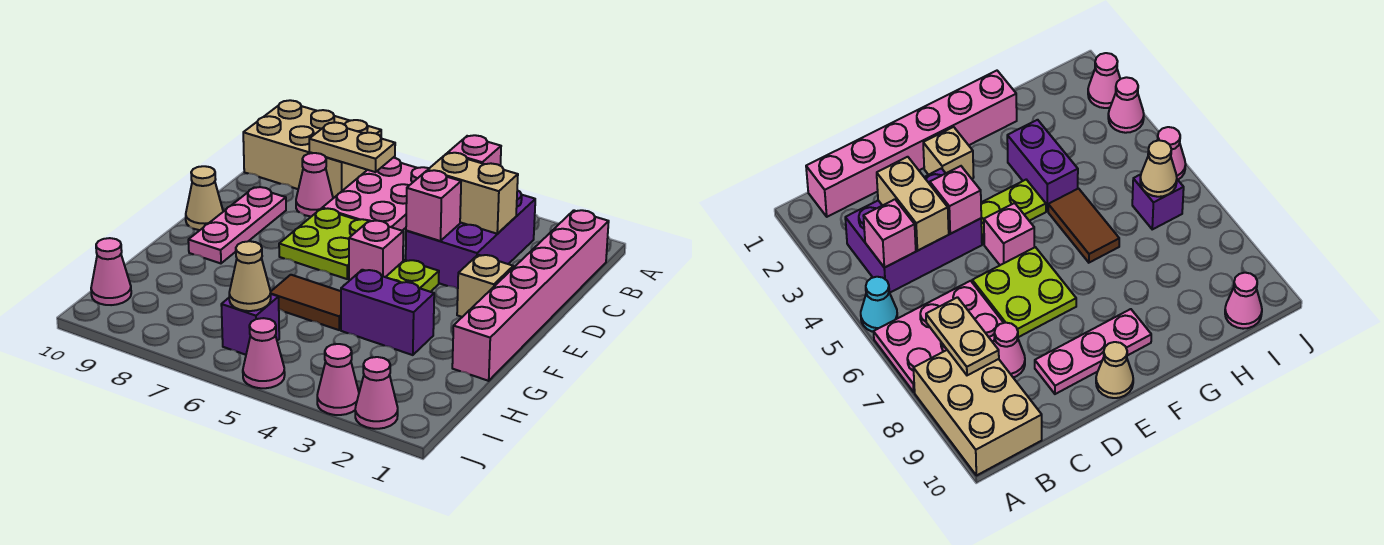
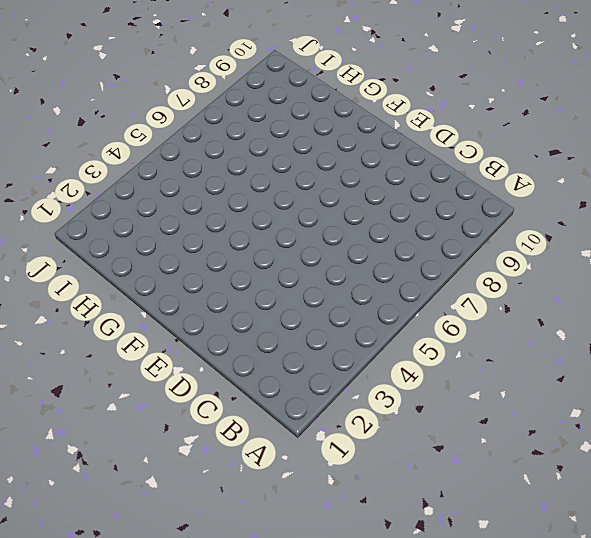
none -> cyan 1x1 cone [861,277,898,332]
none -> pink 2x3 plate [322,158,429,231]
none -> tan 2x3 brick [243,100,381,198]

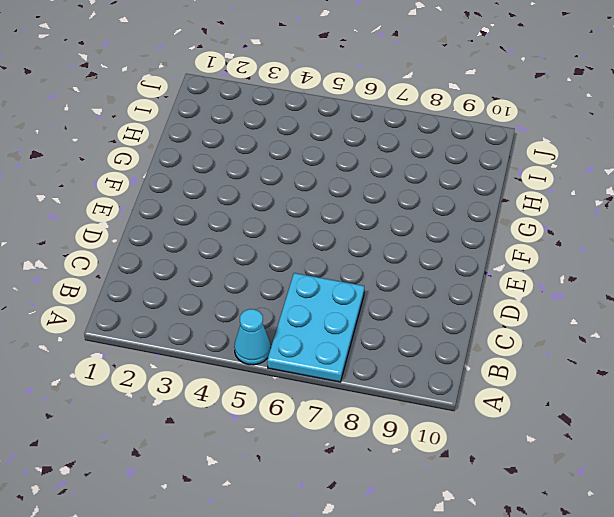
cyan 2x3 plate [267,273,364,382] -> pink 2x3 plate [322,158,429,231]
none -> tan 2x3 brick [243,100,381,198]
none -> pink 1x6 brick [452,210,609,381]
none -> purple 2x3 brick [406,190,535,289]

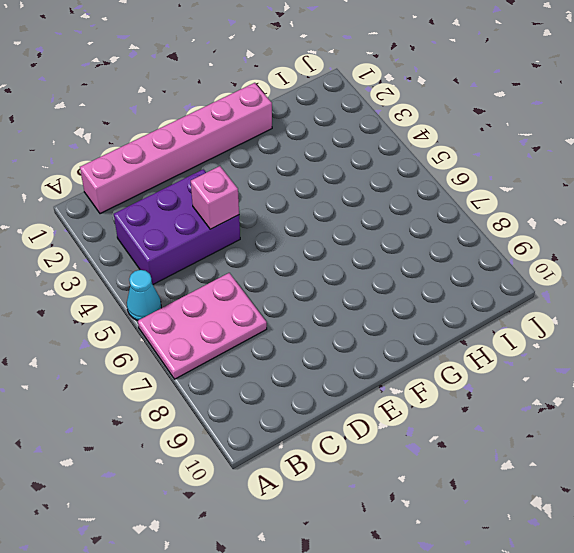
none -> tan 2x3 brick [243,100,381,198]
none -> pink 1x1 cone [296,153,333,216]
none -> lime 2x2 plate [279,208,369,279]

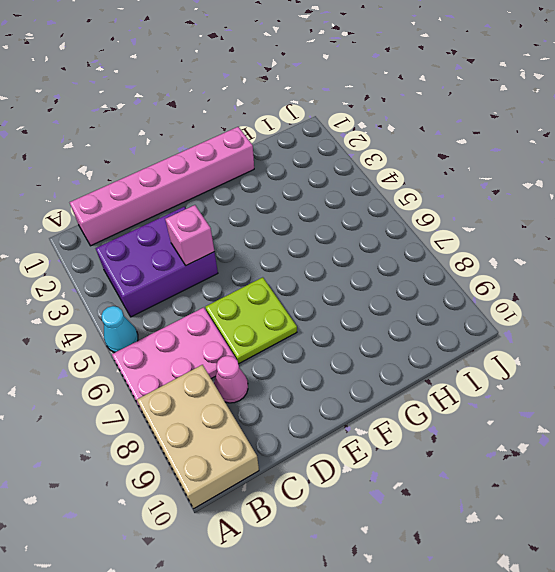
none -> pink 1x3 plate [188,187,286,263]
none -> tan 1x1 brick [457,255,513,317]
none -> lime 1x2 plate [386,260,439,292]

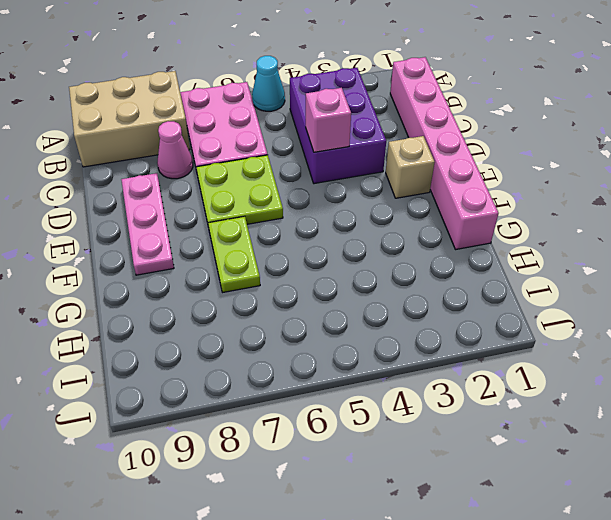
lime 1x2 plate [208,217,260,292] -> lime 1x2 plate moved to [386,260,439,292]
none -> pink 1x1 brick [349,221,403,280]
none -> tan 1x1 cone [186,166,223,230]
none -> purple 1x2 brick [341,270,434,355]

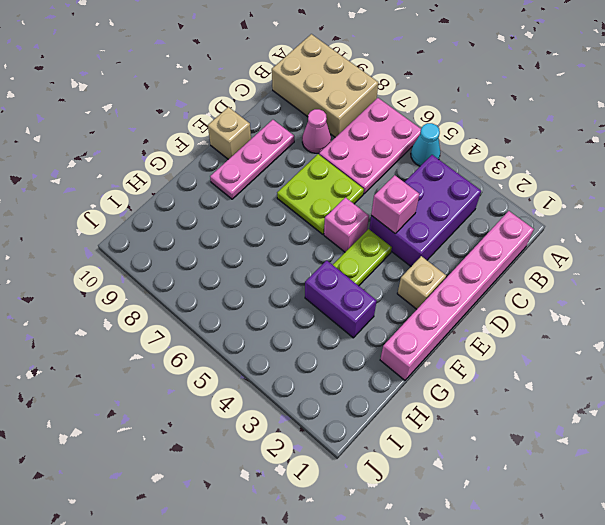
tan 1x1 brick [208,107,251,159] -> tan 1x1 cone [186,166,223,230]
none -> brown 1x2 tile [271,275,341,330]
none -> purple 1x1 brick [221,294,279,355]
none -> pink 1x1 cone [91,238,131,305]

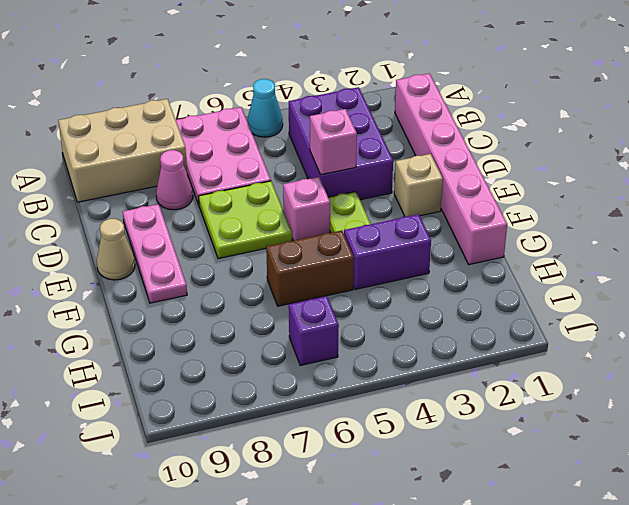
brown 1x2 brick [266,231,354,306] -> brown 1x2 tile [271,275,341,330]
none -> pink 1x1 cone [91,238,131,305]
none -> pink 1x1 cone [355,357,398,429]
none -> pink 1x1 cone [317,344,359,415]

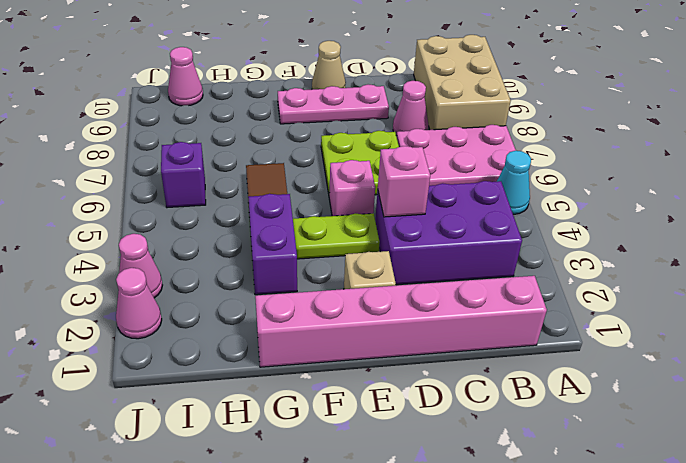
none -> pink 1x1 cone [243,318,285,388]
none -> pink 1x1 brick [448,135,501,165]
none -> tan 1x2 plate [309,122,395,172]

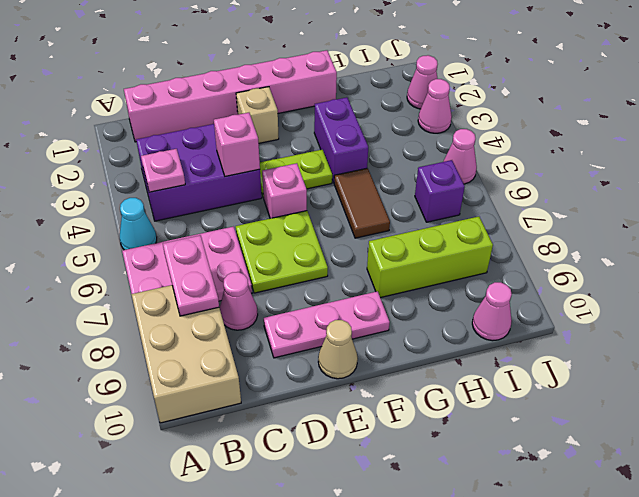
pink 1x1 plate [141,149,185,192] -> pink 1x1 brick [448,135,501,165]
pink 1x2 plate [163,235,219,316] -> tan 1x2 plate [309,122,395,172]
lime 1x3 brick [367,217,493,298] -> none
none -> tan 1x2 brick [428,153,518,234]
none -> tan 1x1 cone [229,241,271,311]

